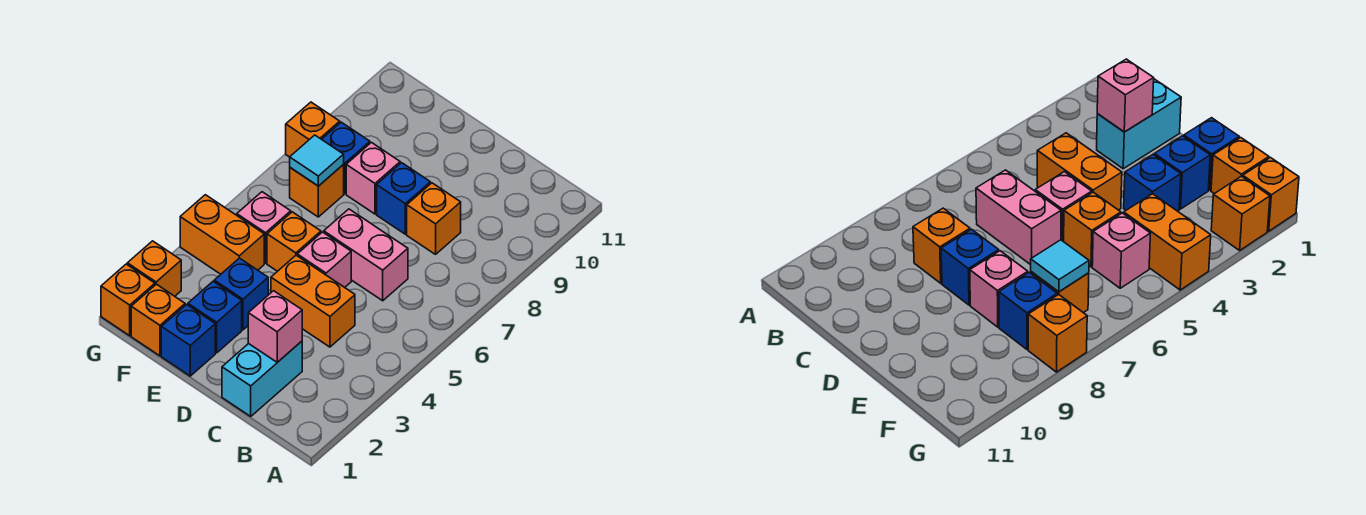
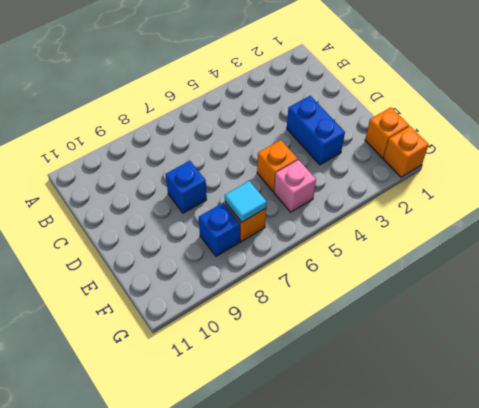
blue 1x2 brick [287,96,345,165] -> blue 1x1 brick [214,258,268,330]
none -> cyan 1x2 brick [222,341,302,416]
none -> orange 1x2 brick [271,255,355,347]
none -> pink 1x2 brick [324,209,408,301]

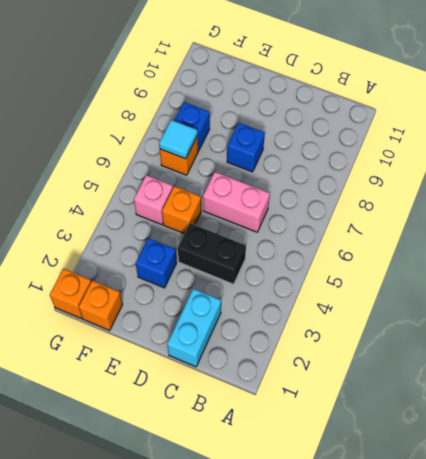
black 1x2 brick [178,223,246,284] -> orange 1x2 brick [271,255,355,347]
none -> orange 1x1 brick [407,183,461,254]
none -> pink 1x1 brick [297,232,351,287]
none -> blue 1x1 brick [161,305,215,376]

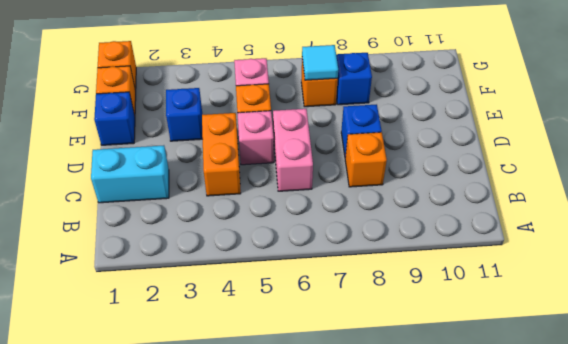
none -> blue 1x1 brick [188,282,242,353]
none -> pink 1x1 brick [346,143,400,214]
none -> orange 1x2 brick [180,195,264,274]

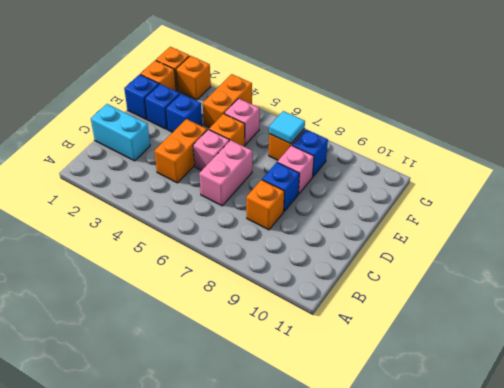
none -> orange 1x1 brick [286,102,340,157]
none -> pink 1x1 brick [248,291,302,362]

